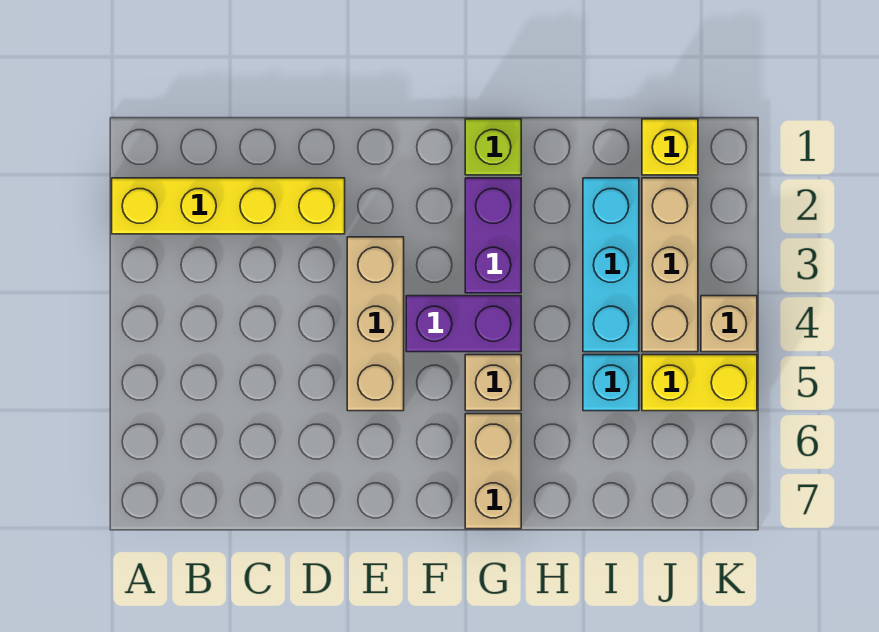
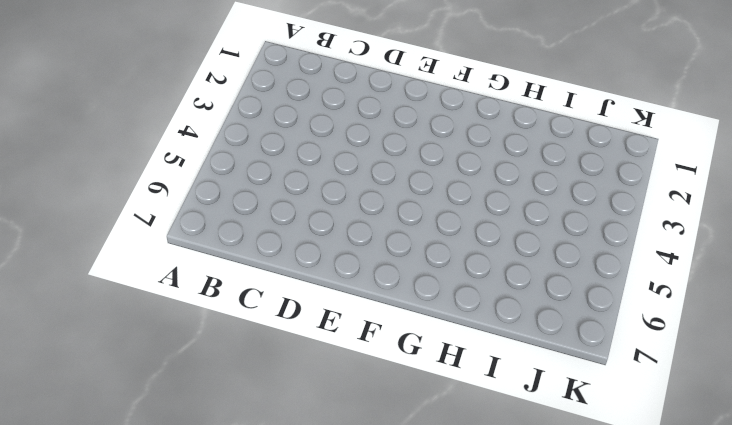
none -> yellow 1x4 brick [112,178,345,234]
none -> tan 1x3 brick [347,237,404,411]
none -> purple 1x2 brick [406,296,521,352]

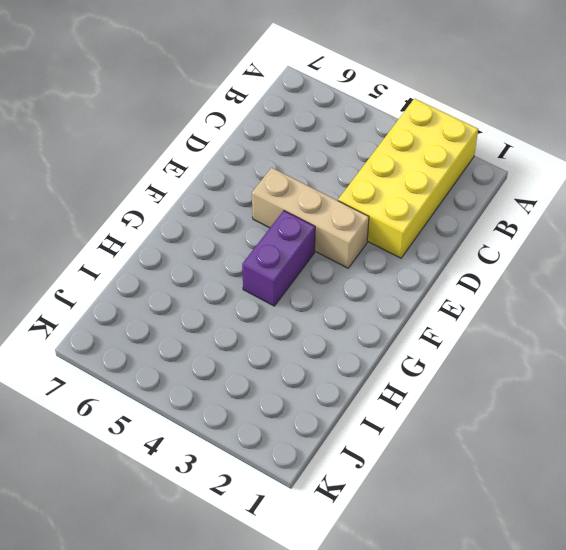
yellow 2x4 brick [338,99,478,258] -> yellow 1x4 brick [112,178,345,234]
none -> lime 1x1 brick [465,119,521,175]
none -> purple 1x2 brick [465,178,521,293]
none -> tan 1x1 brick [465,355,521,411]

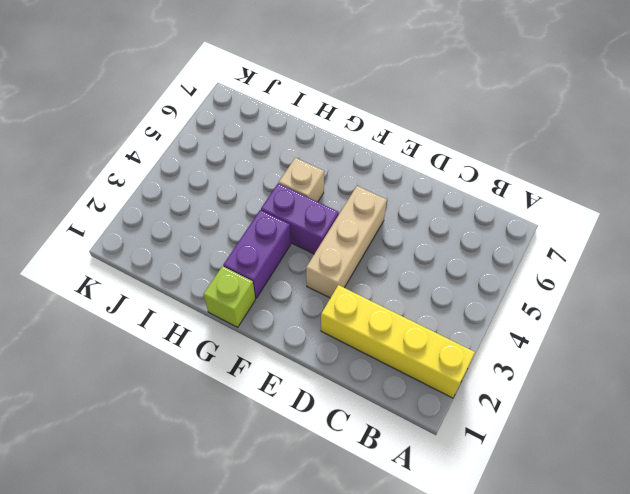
none -> tan 1x2 brick [465,414,521,529]
none -> cyan 1x3 brick [583,178,639,352]
none -> cyan 1x1 brick [583,355,639,411]

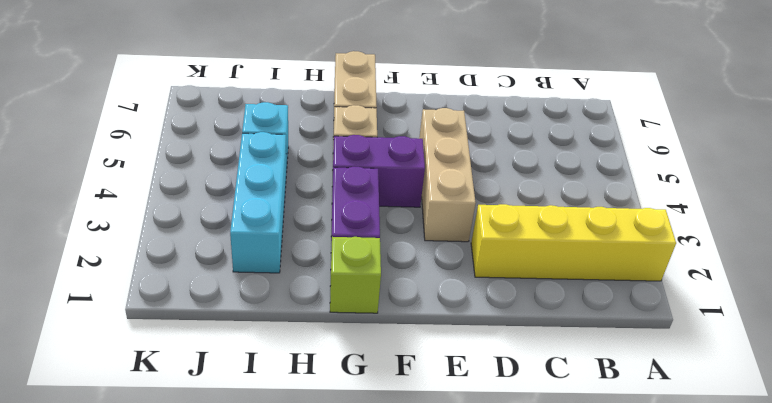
none -> yellow 1x1 brick [642,119,698,175]
none -> tan 1x3 brick [642,178,698,352]
none -> yellow 1x2 brick [642,355,757,411]

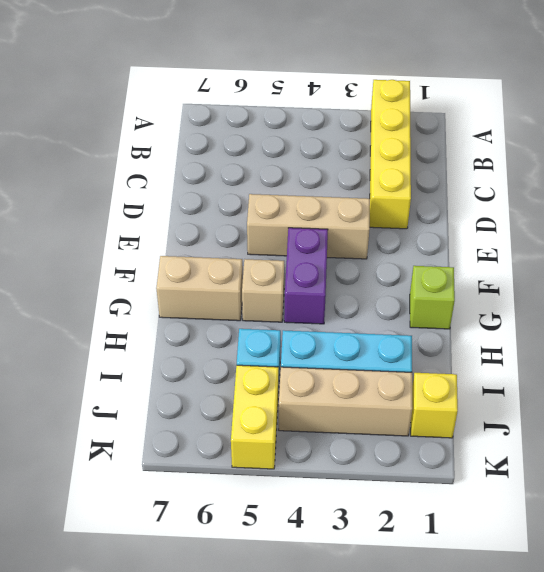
none -> purple 1x2 brick [465,178,521,293]
none -> tan 1x1 brick [701,296,757,352]

